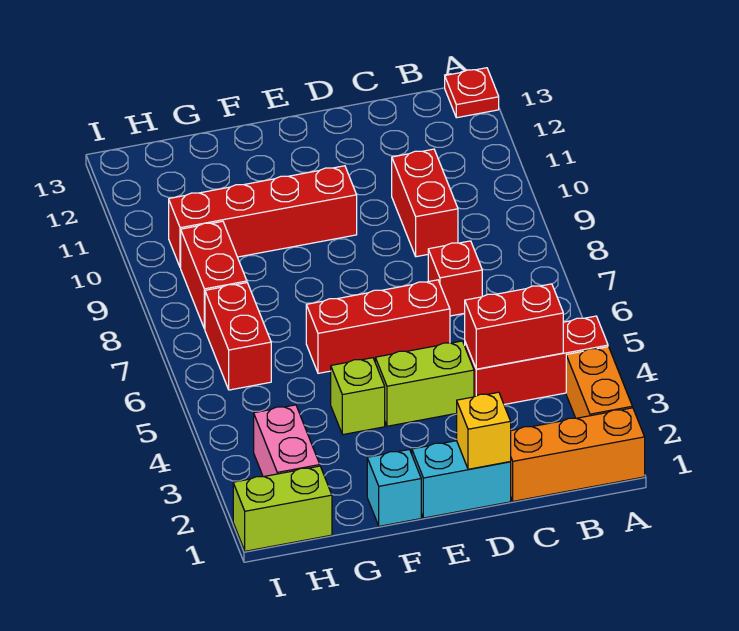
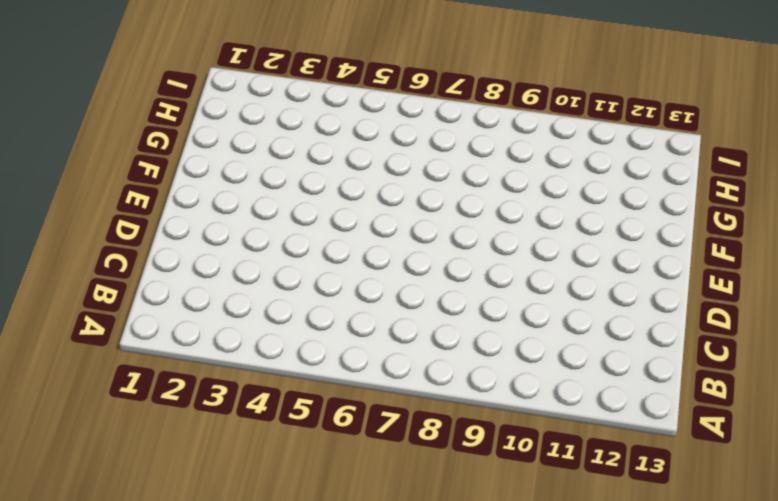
none -> orange 1x3 brick [510,408,645,501]
none -> orange 1x2 brick [566,347,632,418]
none -> red 1x3 brick [465,316,608,404]

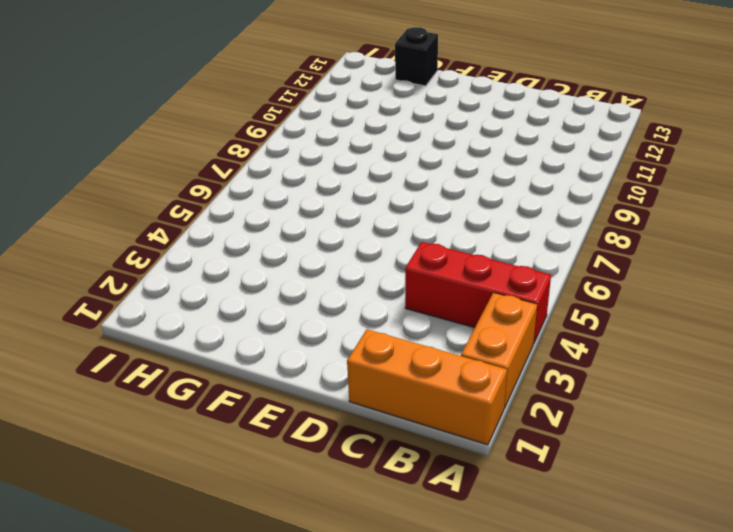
black 1x1 brick [395,27,438,86] -> none
none -> red 1x1 plate [445,68,499,118]
none -> red 1x1 brick [428,241,482,316]
none -> red 1x2 brick [392,149,458,257]

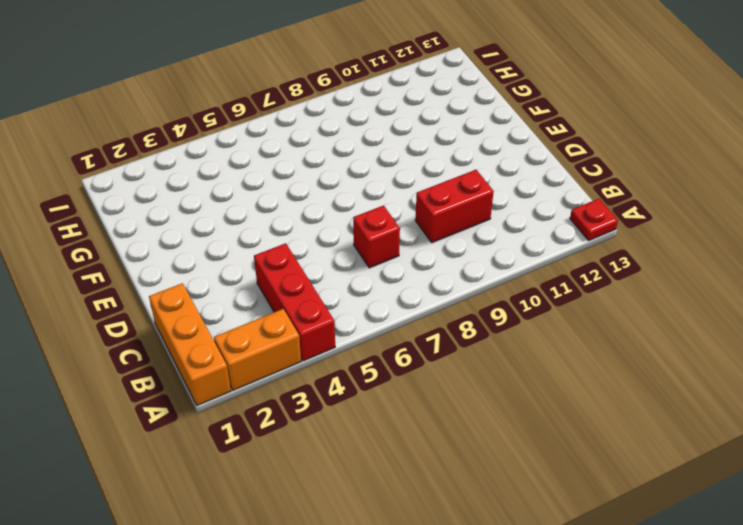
none -> cyan 1x2 brick [412,441,511,518]
none -> lime 1x2 brick [375,341,474,426]
none -> red 1x3 brick [306,280,450,373]

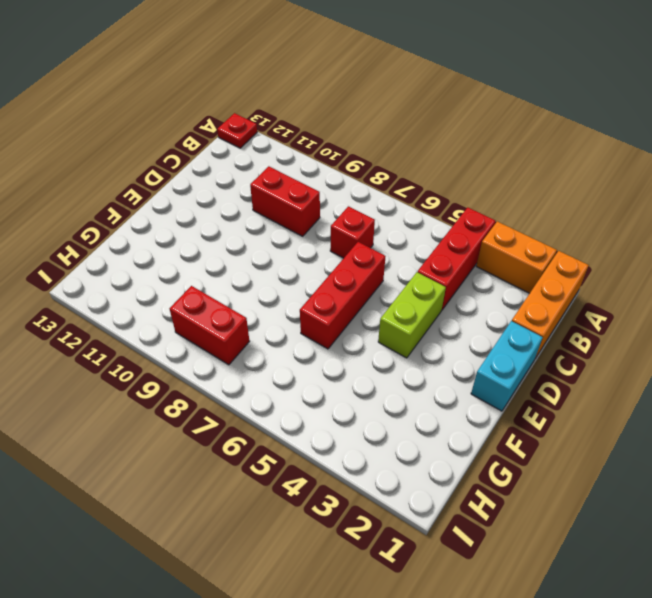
none -> red 1x4 brick [169,166,357,268]
none -> cyan 1x1 brick [367,449,421,526]
none -> lime 1x1 brick [331,358,385,435]

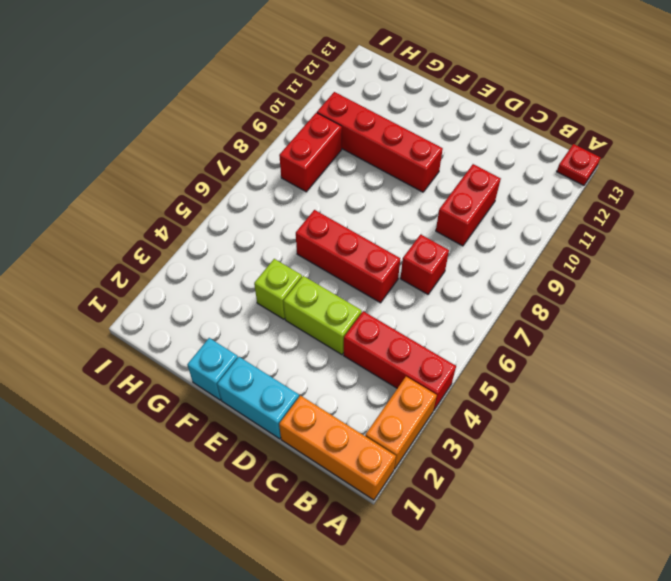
none -> lime 1x2 brick [233,466,332,551]
none -> pink 1x2 brick [254,405,320,477]
none -> red 1x2 brick [205,283,271,390]

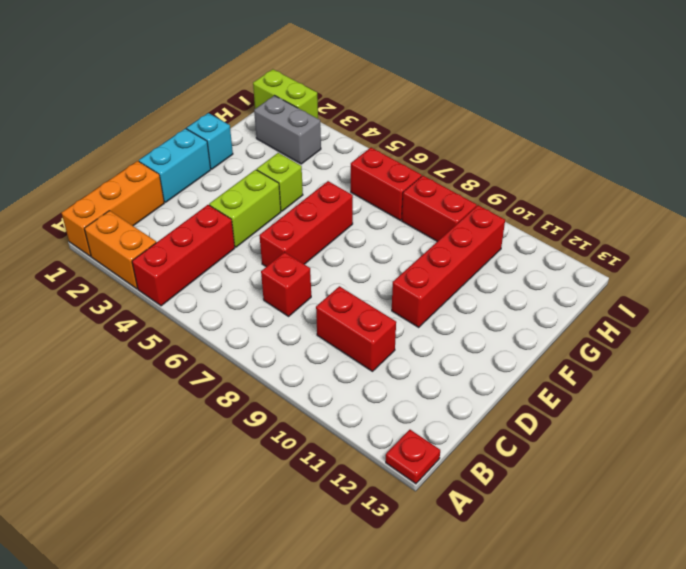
grey 1x2 brick [254,96,321,164] -> pink 1x2 brick [254,405,320,477]
lime 1x2 brick [253,69,318,119] -> lime 1x2 brick turned to [233,466,332,551]
none -> red 1x2 brick [465,284,563,369]
none -> yellow 1x1 brick [457,392,511,469]

